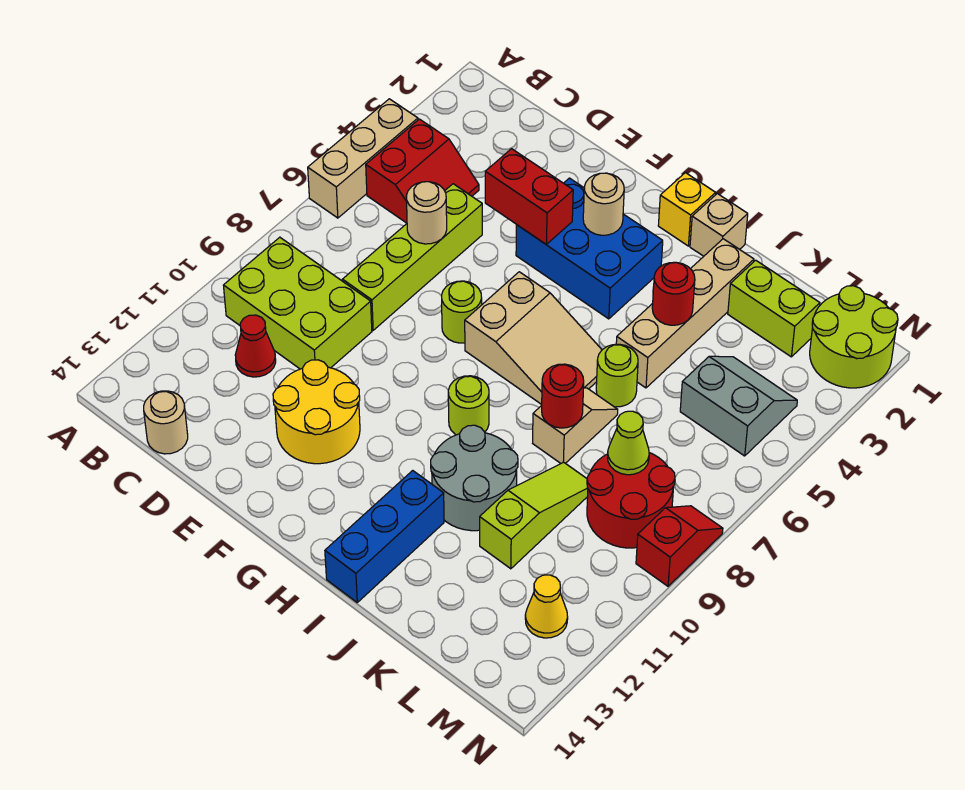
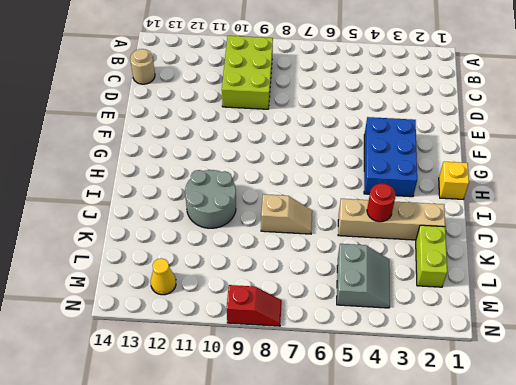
none -> tan 1x3 brick [308,99,418,218]
none -> red 2x2 slope [366,119,479,223]
none -> red 1x1 cone [235,315,276,377]
none -> lime 1x4 brick [342,184,482,330]

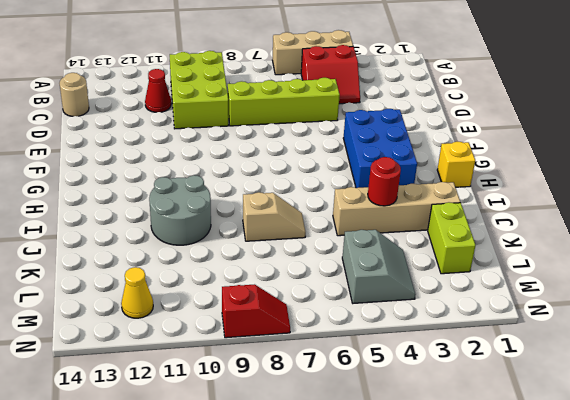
none -> yellow 2x2 round brick [273,360,360,464]
none -> lime 1x1 round brick [442,281,482,343]
none -> tan 2x3 slope [465,272,602,405]
none -> lime 1x1 round brick [448,376,489,435]

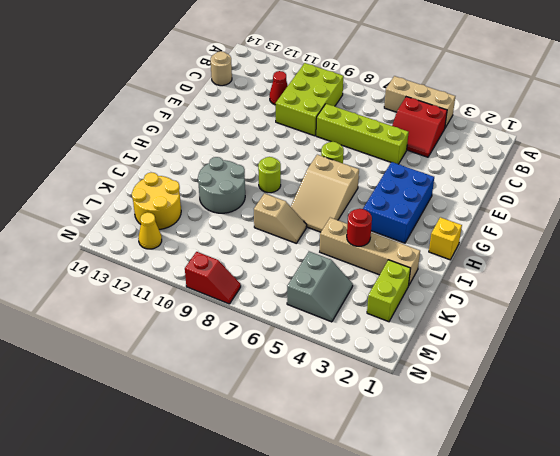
yellow 2x2 round brick [132,172,181,229] -> yellow 2x2 round brick moved to [273,360,360,464]
none -> tan 1x1 brick [690,194,748,256]
none -> blue 1x3 brick [325,471,444,602]
none -> lime 1x1 round brick [596,344,638,407]
none -> lime 1x3 slope [480,462,588,569]

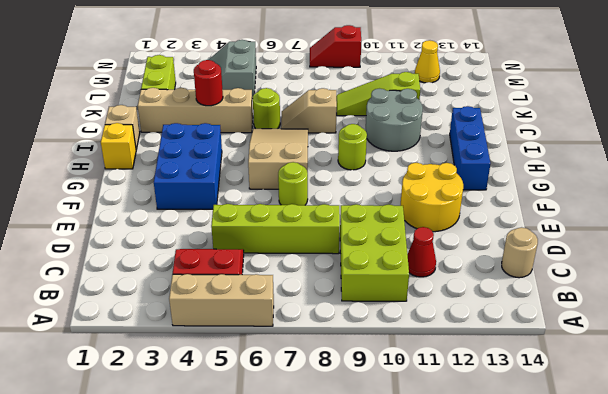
blue 1x3 brick [450,106,490,190] -> blue 1x3 brick turned to [325,471,444,602]
none -> red 2x2 round brick [587,453,675,548]
none -> lime 2x2 round brick [810,286,898,388]
none -> tan 1x1 round brick [406,182,447,244]
none -> red 1x2 brick [485,149,573,244]

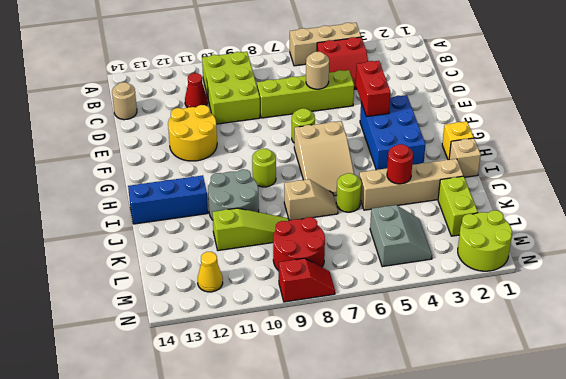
none -> tan 1x1 round brick [583,173,624,235]
none -> red 1x1 round brick [542,364,584,428]
none -> lime 1x1 cone [608,411,649,475]

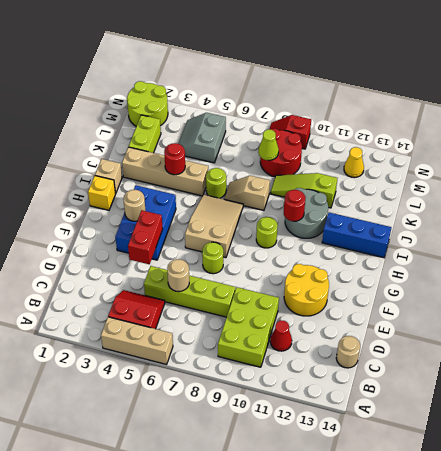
red 1x1 round brick [284,190,306,221] -> red 1x1 round brick moved to [542,364,584,428]

